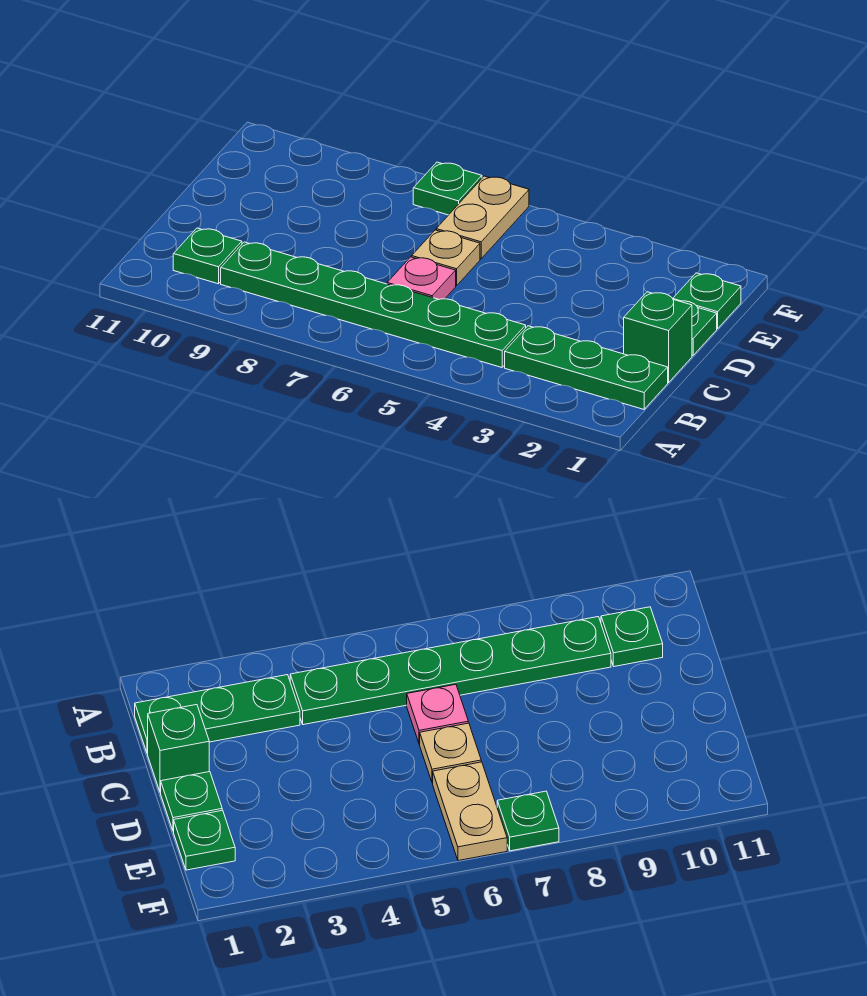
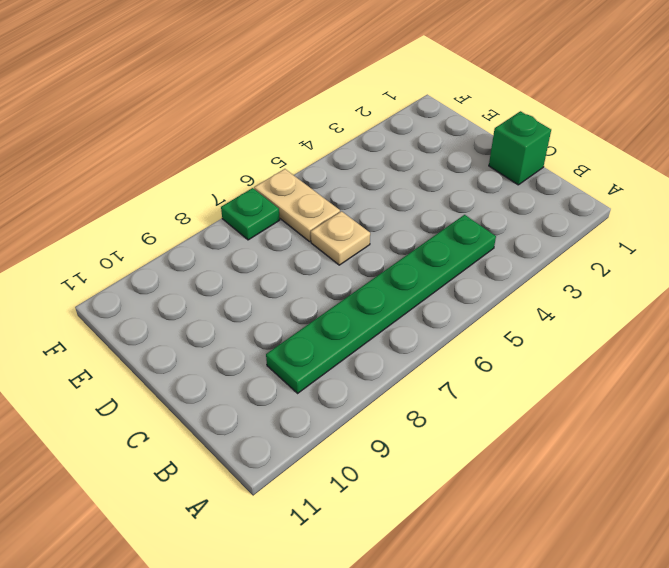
none -> green 1x3 plate [505,326,668,409]
none -> green 1x1 plate [173,228,242,284]

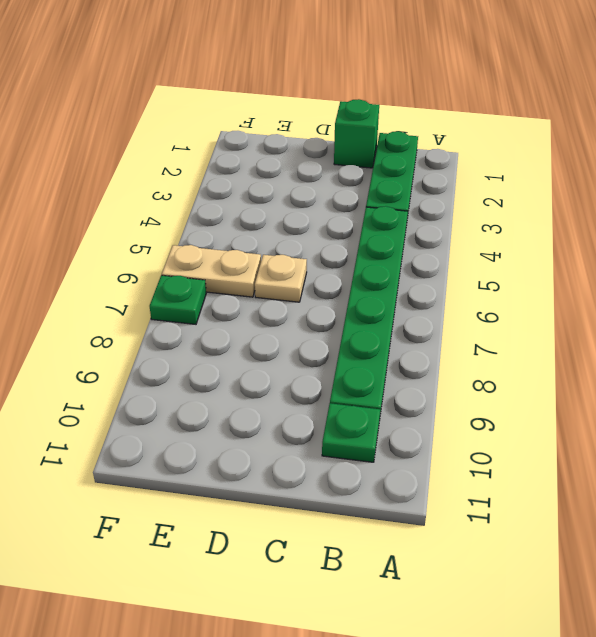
none -> pink 1x1 plate [387,257,456,299]
none -> green 1x1 plate [680,301,717,356]

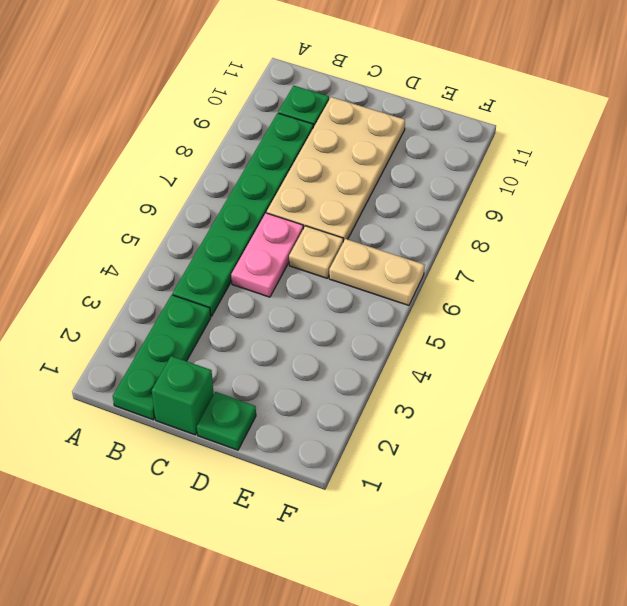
pink 1x2 plate [231,213,303,297] -> pink 1x1 plate [387,257,456,299]
tan 2x4 plate [267,97,405,242] -> none
none -> green 1x1 plate [673,273,741,329]
none -> green 1x1 plate [413,162,482,215]

